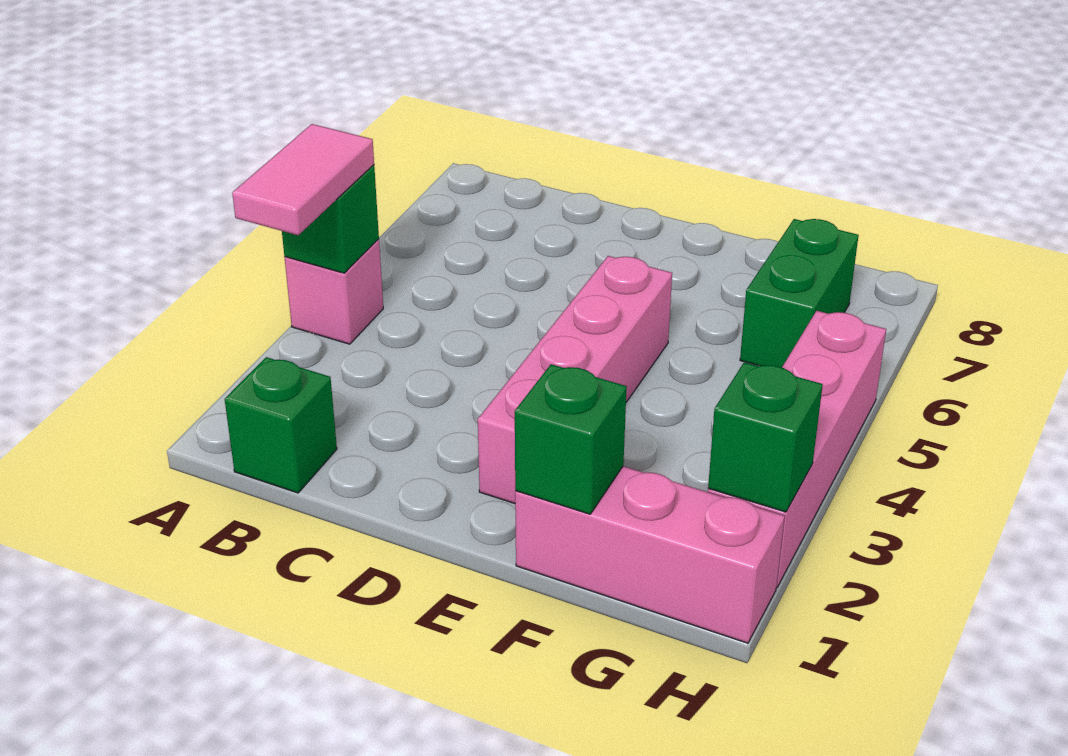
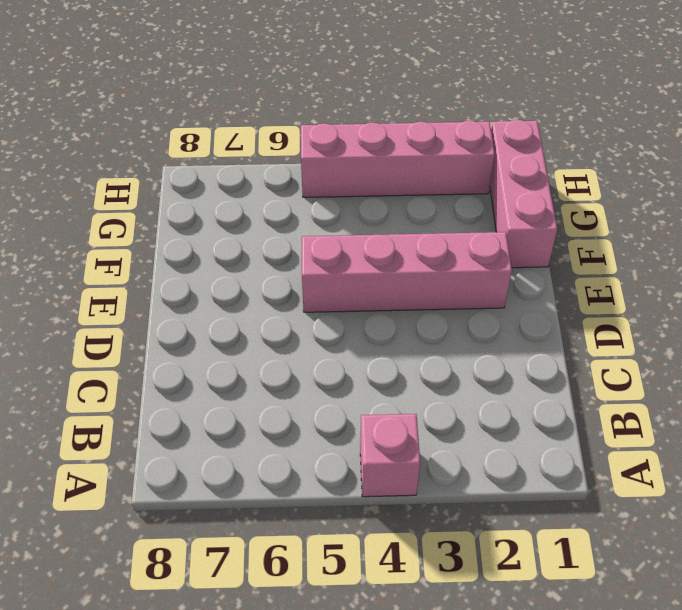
none -> green 1x1 brick [225,357,337,493]
none -> green 1x2 brick [740,219,859,367]

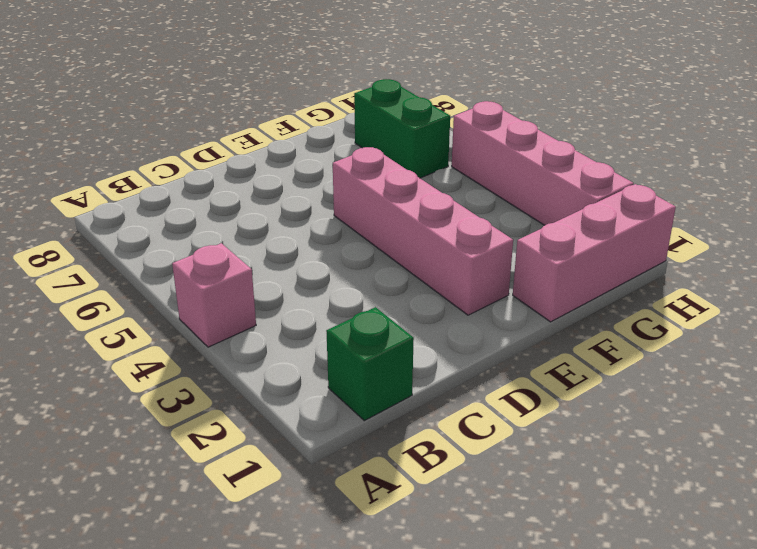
none -> green 1x1 brick [282,165,379,273]
none -> green 1x1 brick [515,364,627,514]

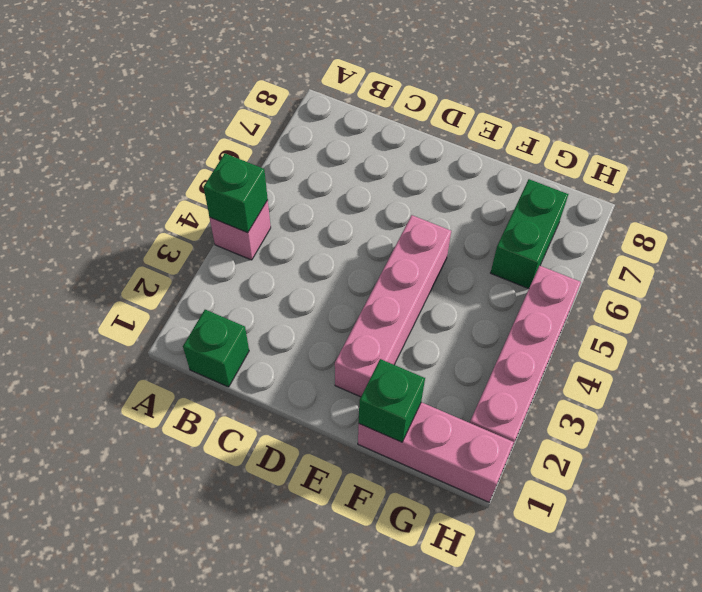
none -> green 1x1 brick [708,362,823,512]
none -> pink 1x2 tile [232,124,374,235]

